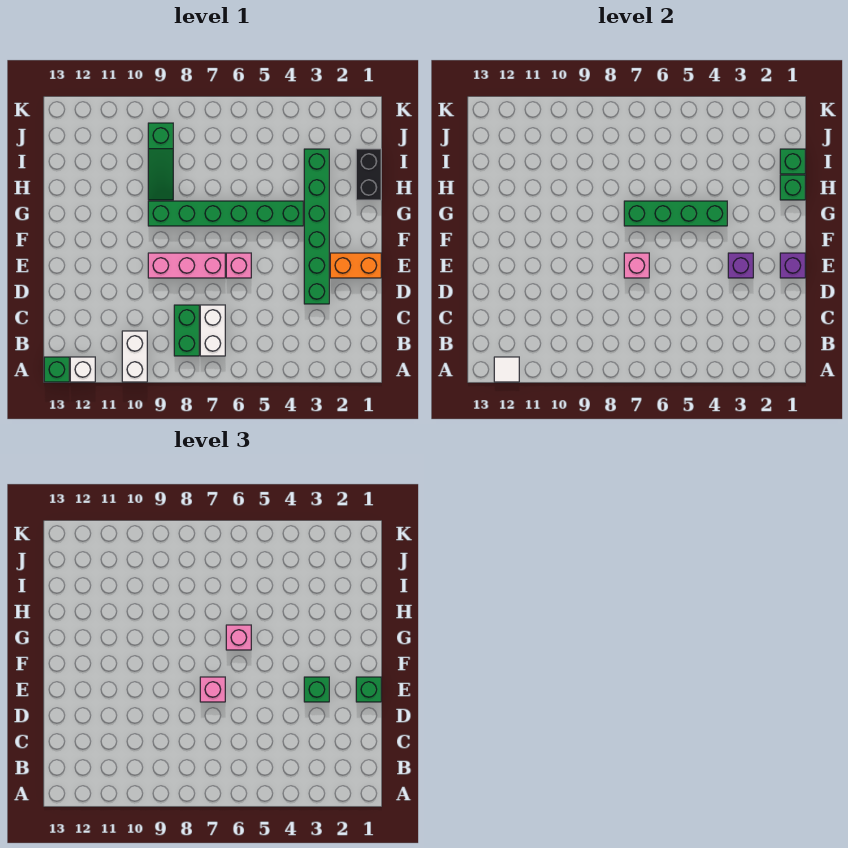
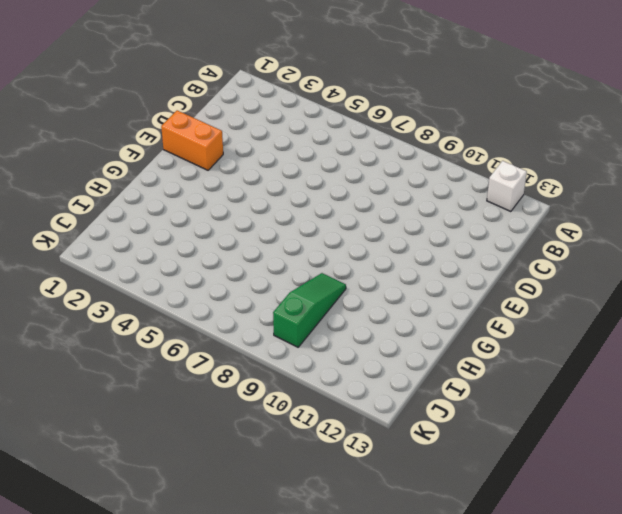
none -> white 1x2 brick [122,331,147,382]
none -> green 1x1 brick [44,357,69,382]
none -> white 1x2 brick [200,305,225,356]

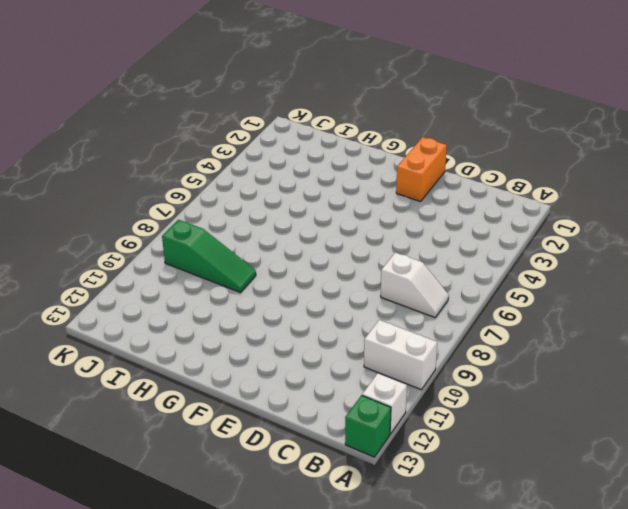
white 1x2 slope [381,252,449,317] -> white 1x2 brick [200,305,225,356]
none -> green 1x2 brick [174,305,199,356]
none -> green 1x6 brick [304,149,329,304]
none -> pink 1x1 brick [226,253,251,278]

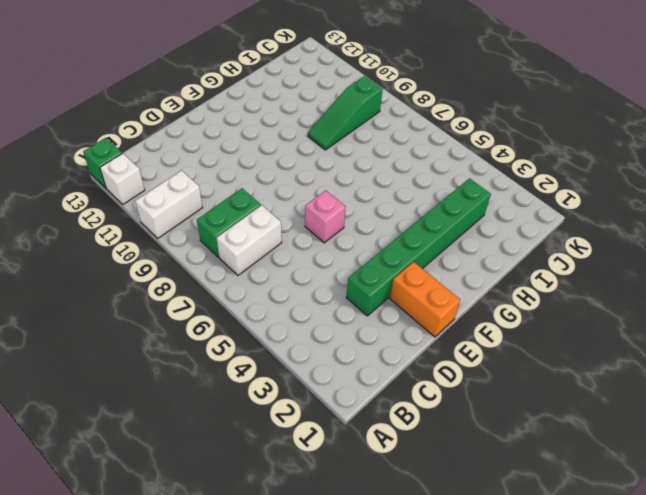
none -> pink 1x3 brick [148,253,225,278]
none -> green 1x6 brick [148,201,303,226]
none -> black 1x2 brick [356,149,381,200]

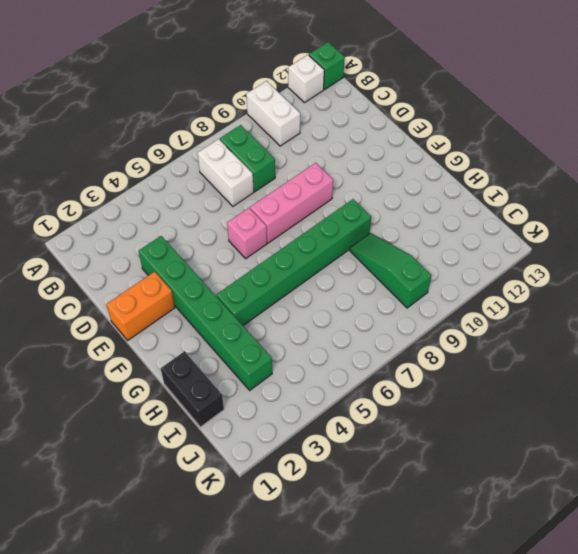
none -> white 1x1 tile [494,357,519,382]
none -> purple 1x1 brick [780,253,805,278]
none -> purple 1x1 brick [728,253,753,278]

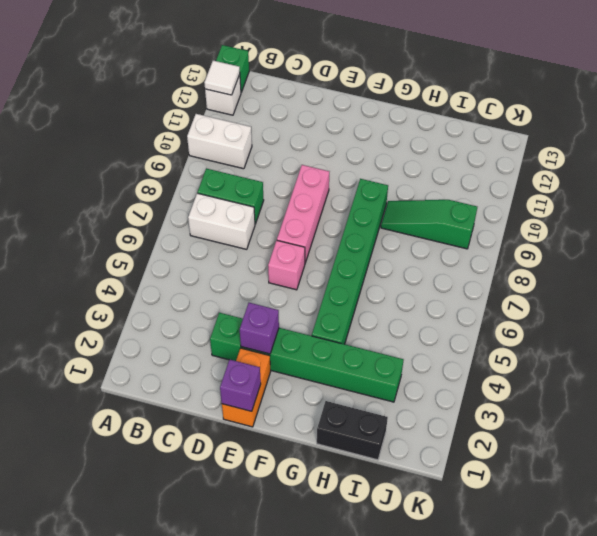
none -> pink 1x1 brick [624,253,649,278]
none -> green 1x4 brick [624,201,727,226]
none -> green 1x1 brick [780,175,805,200]

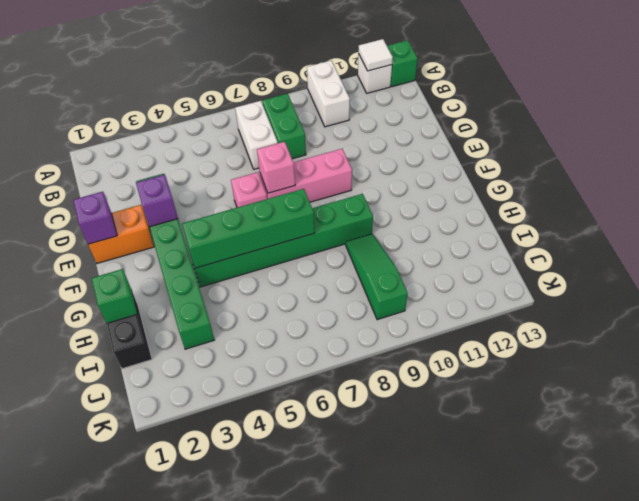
none -> green 1x1 brick [780,149,805,174]
none -> green 1x1 brick [356,677,381,702]
none -> green 1x1 brick [304,677,329,702]

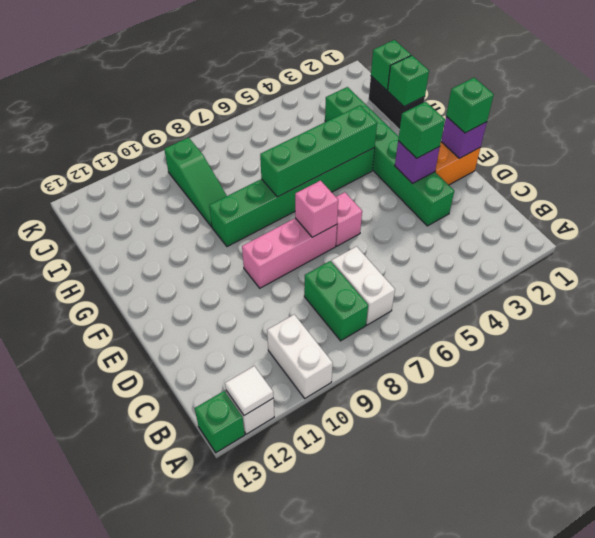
none -> pink 1x1 brick [200,677,225,702]
none -> pink 1x1 brick [226,625,251,650]

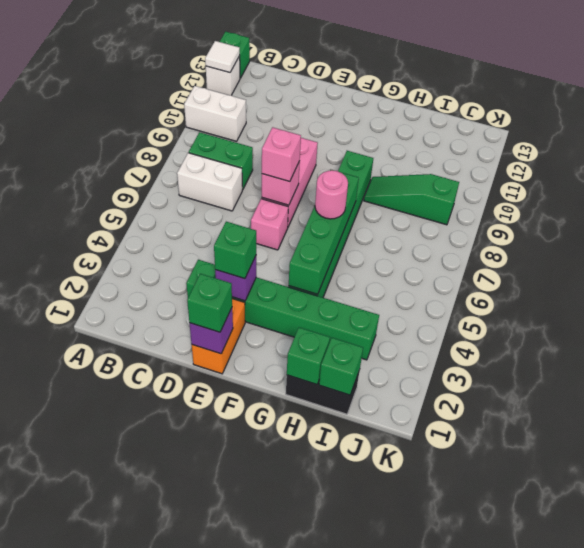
pink 1x1 round brick [315,170,348,219] -> pink 1x1 brick [226,625,251,650]

